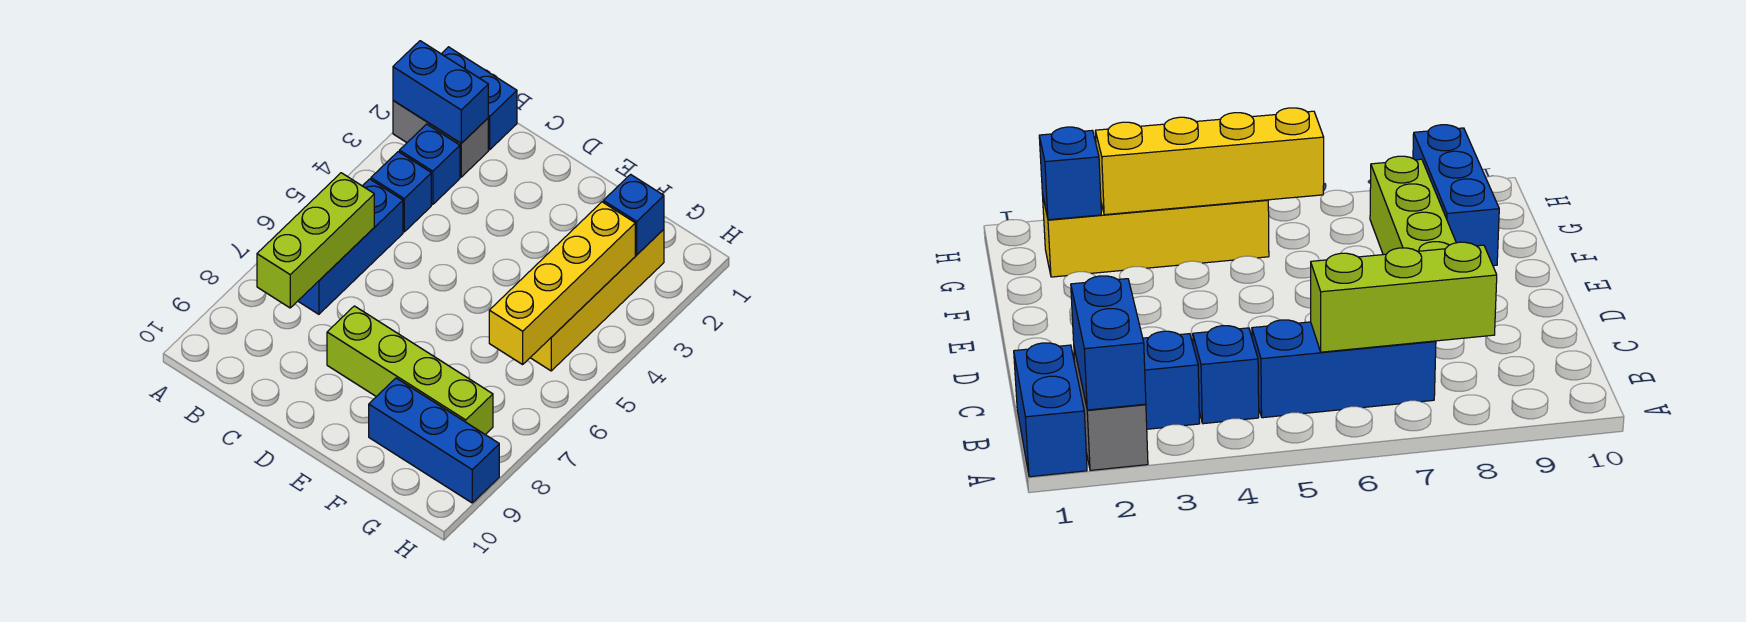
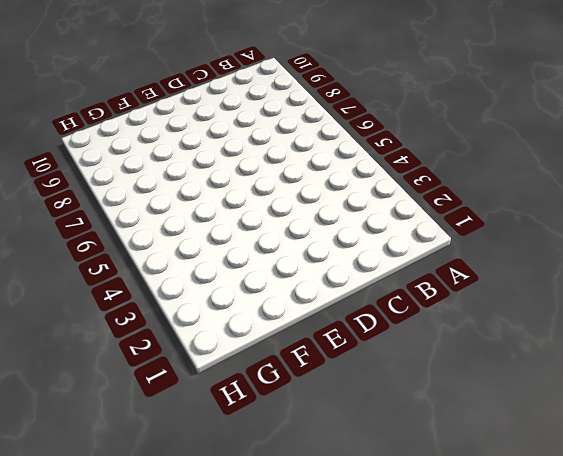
none -> blue 1x2 brick [442,47,517,150]
none -> grey 1x2 brick [393,101,488,177]
none -> blue 1x1 brick [399,124,460,205]

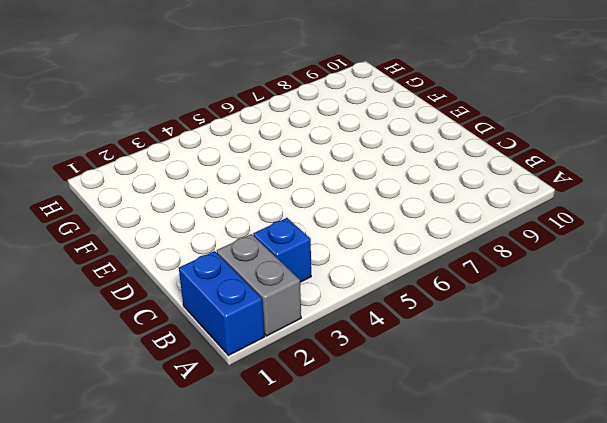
none -> blue 1x1 brick [371,152,431,232]
none -> blue 1x3 brick [298,179,403,314]
none -> lime 1x4 brick [327,306,493,435]

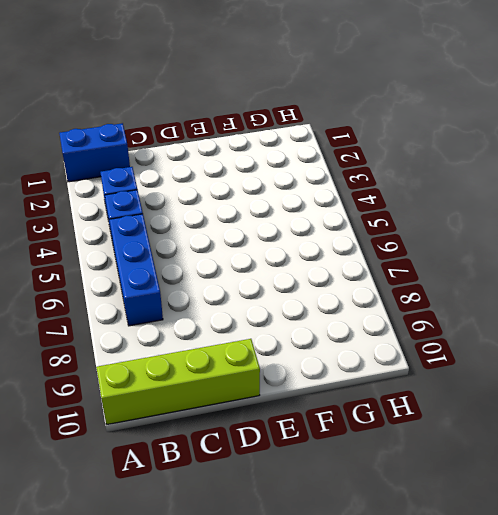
lime 1x4 brick [96,339,260,424] -> lime 1x4 brick moved to [327,306,493,435]
none -> grey 1x2 brick [393,101,488,177]
none -> blue 1x3 brick [369,378,499,503]
none -> yellow 1x4 brick [530,229,664,371]

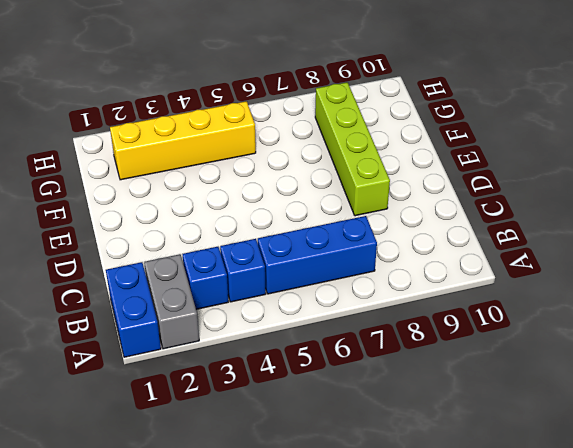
none -> blue 1x3 brick [369,378,499,503]
none -> blue 1x2 brick [393,41,488,143]
none -> lime 1x3 brick [257,173,374,308]

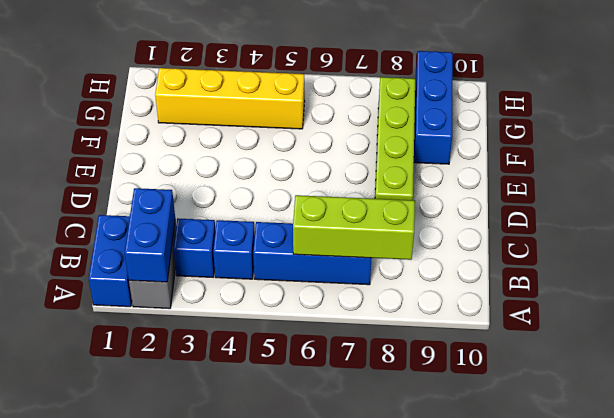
none -> blue 1x1 brick [603,174,664,255]
none -> yellow 1x4 brick [489,202,635,364]

